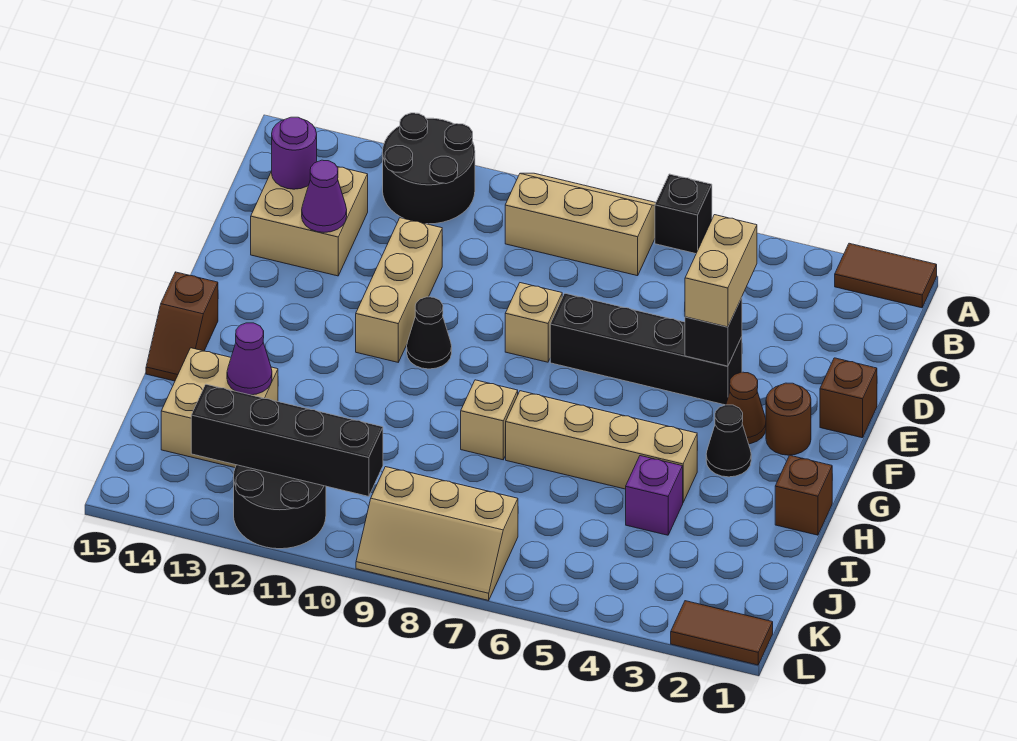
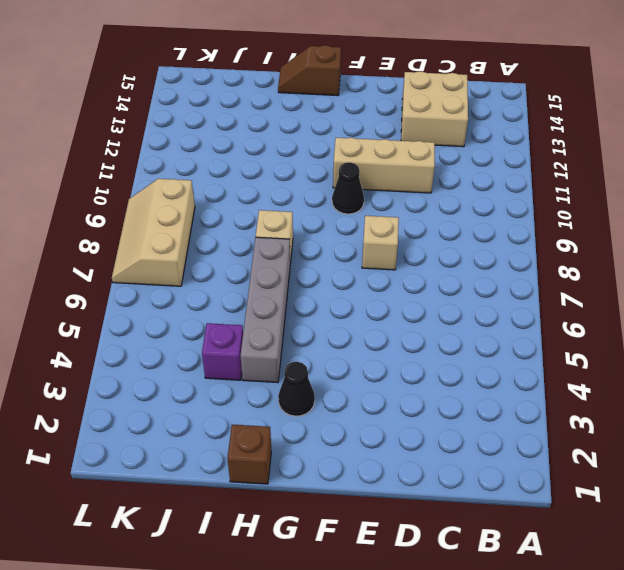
grey 1x4 brick [241,237,290,382] -> tan 1x4 brick [506,391,697,502]
none -> brown 1x2 tile [835,243,937,308]
none -> black 1x1 brick [655,174,712,254]
none -> tan 2x3 slope [505,173,656,276]

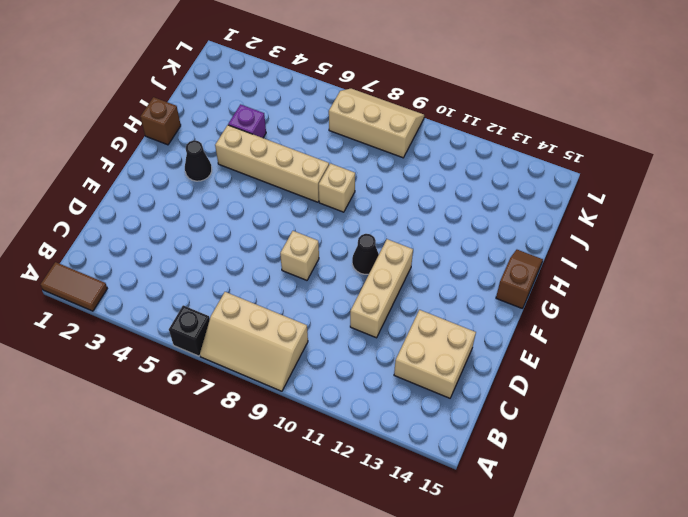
none -> black 2x2 round brick [383,113,475,224]
none -> brown 1x1 brick [820,358,877,438]
none -> black 1x4 brick [550,293,742,405]

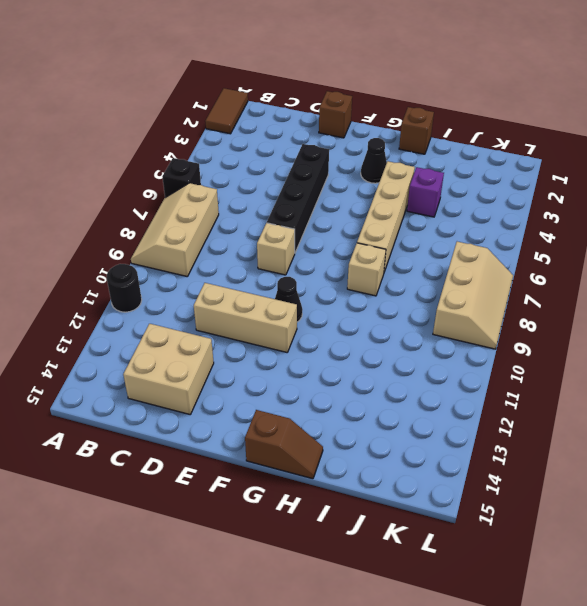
black 1x1 round brick [107,264,142,312] -> black 2x2 round brick [383,113,475,224]
none -> brown 1x1 round brick [766,383,811,455]
none -> brown 1x1 cone [726,372,766,444]
none -> tan 2x2 brick [161,348,278,468]

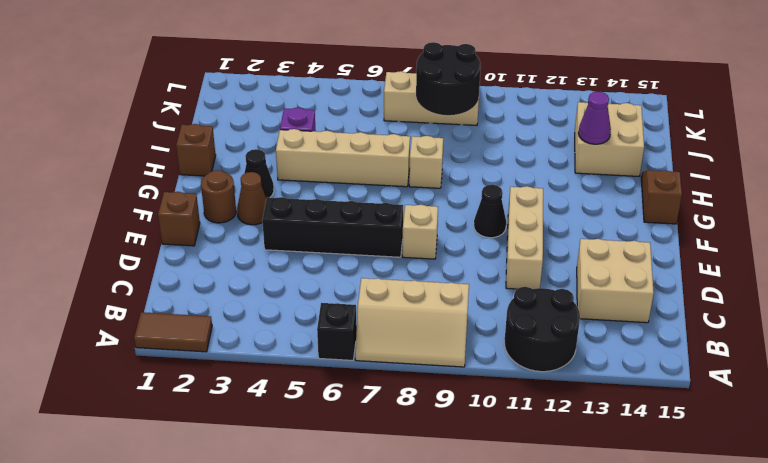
black 2x2 round brick [416,42,481,115] -> black 2x2 round brick moved to [234,465,326,549]
none -> brown 1x2 tile [671,601,773,665]
none -> purple 1x1 round brick [272,117,317,189]
none -> purple 1x1 cone [302,160,347,232]

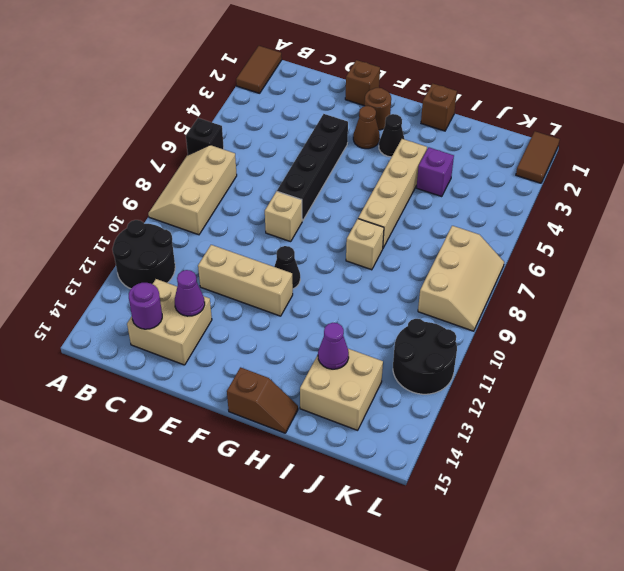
none -> black 1x1 brick [685,298,742,366]
none -> black 1x4 brick [191,384,383,496]
none -> tan 1x2 brick [685,215,757,327]

